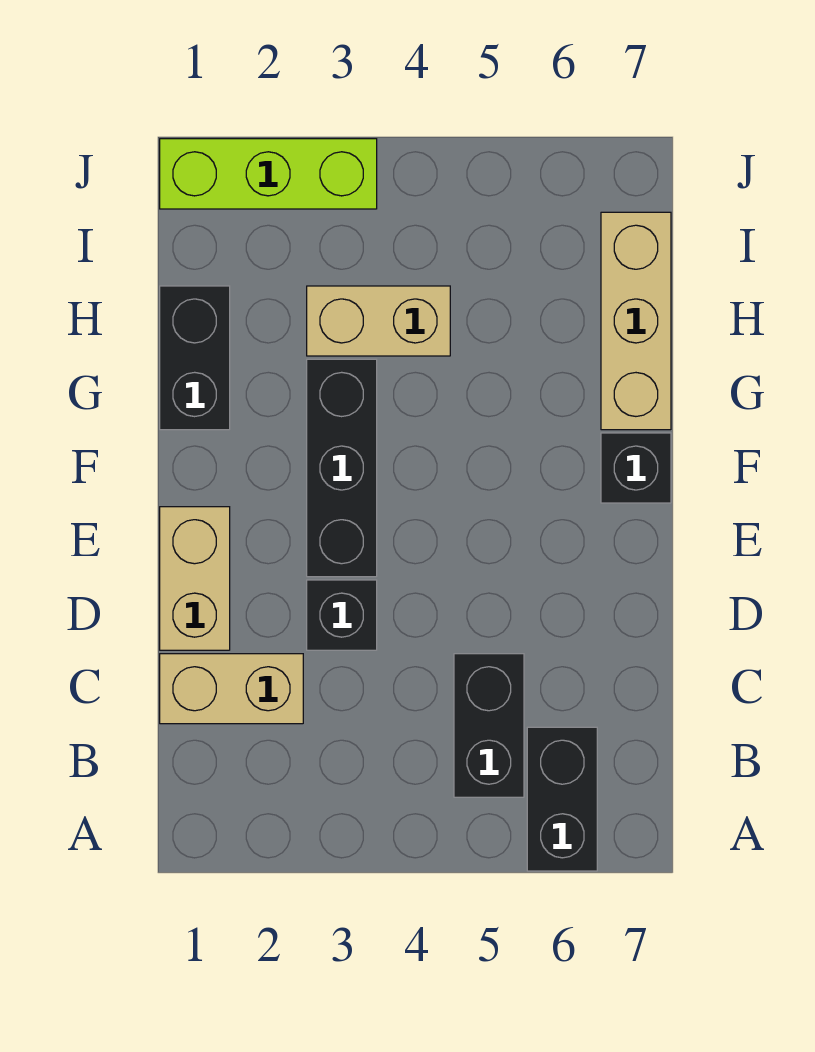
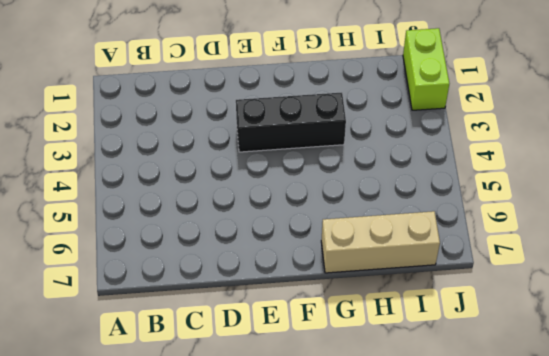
lime 1x2 brick [403,28,449,110] -> lime 1x3 brick [160,139,377,209]
none -> black 1x2 brick [527,727,597,871]
none -> black 1x2 brick [454,654,524,797]

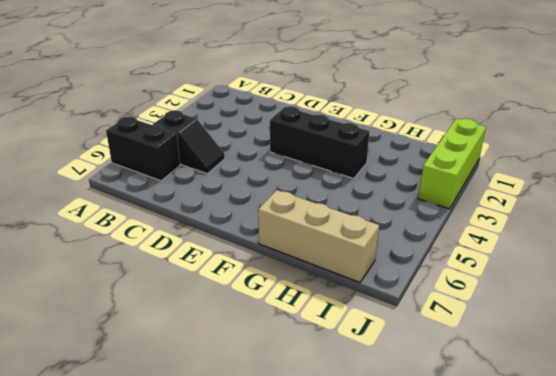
black 1x2 slope [153,110,225,174] -> black 1x2 brick [454,654,524,797]
none -> tan 1x2 brick [160,654,303,724]
none -> tan 1x2 brick [160,507,230,650]

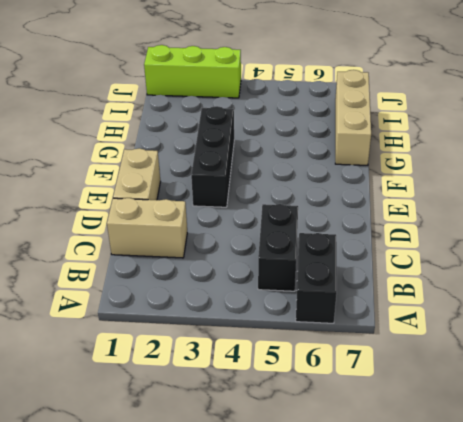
none -> black 1x1 brick [307,580,377,650]
none -> black 1x1 brick [601,433,671,503]

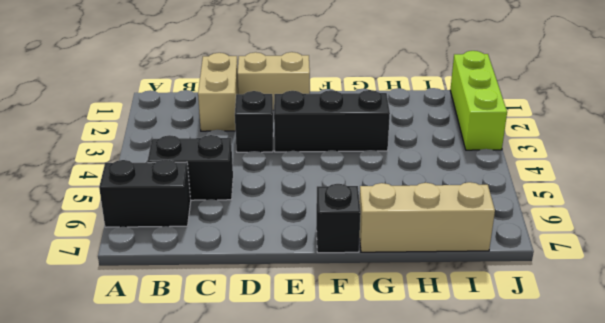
none -> black 1x2 brick [160,286,230,430]
none -> tan 1x2 brick [307,286,450,356]

